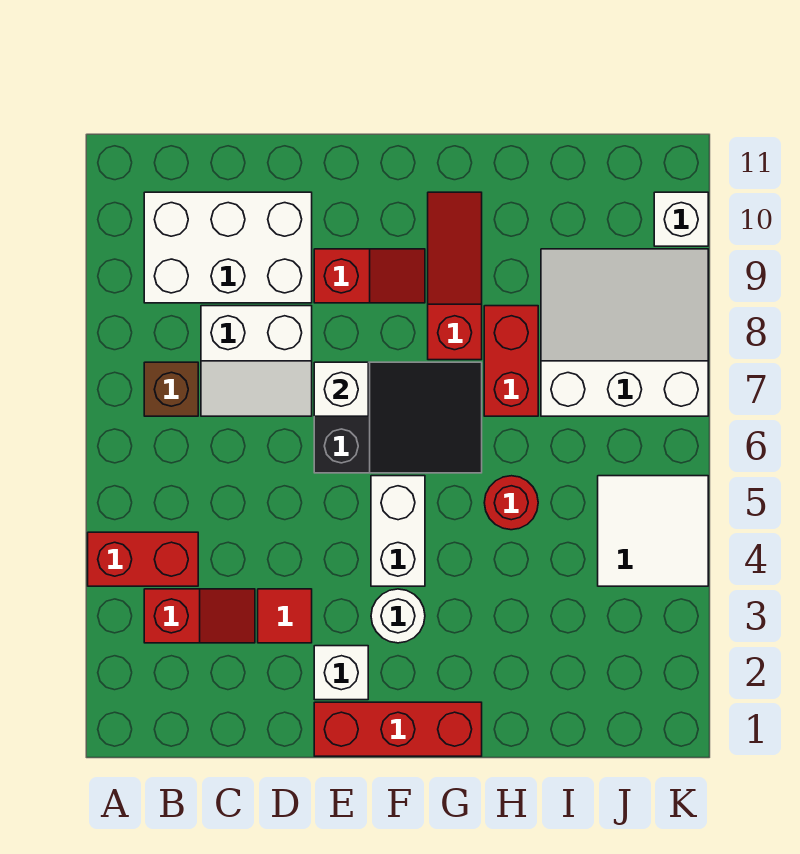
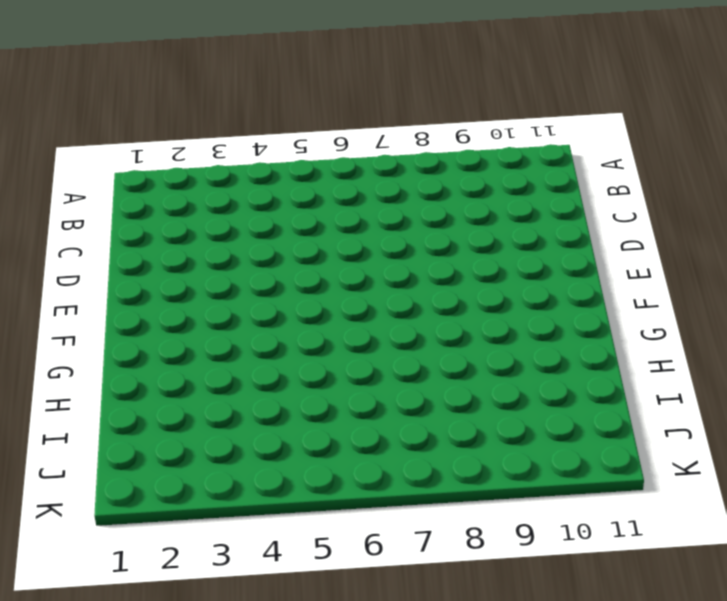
none -> red 1x2 brick [88,532,198,586]
none -> red 1x2 slope [144,589,255,643]
none -> brown 1x1 brick [144,362,198,416]

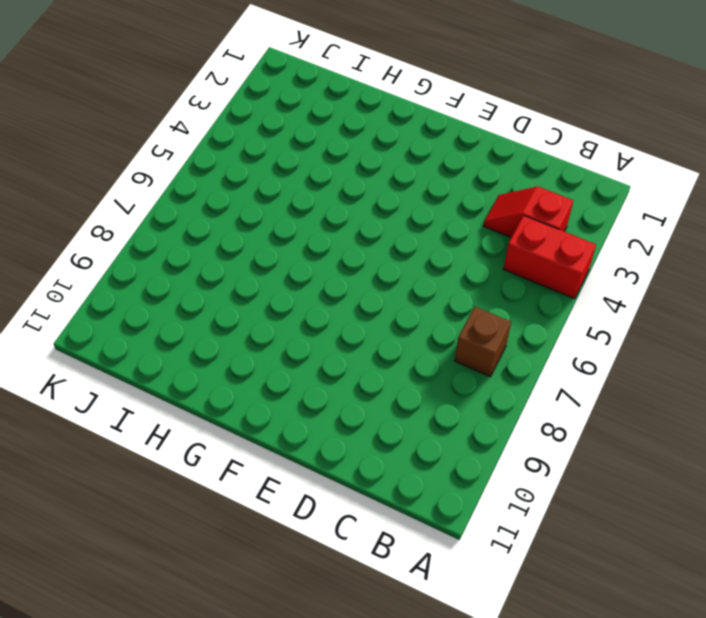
none -> white 2x3 brick [144,192,312,303]
none -> white 2x2 slope [201,306,312,416]
none -> red 1x1 tile [258,589,312,643]

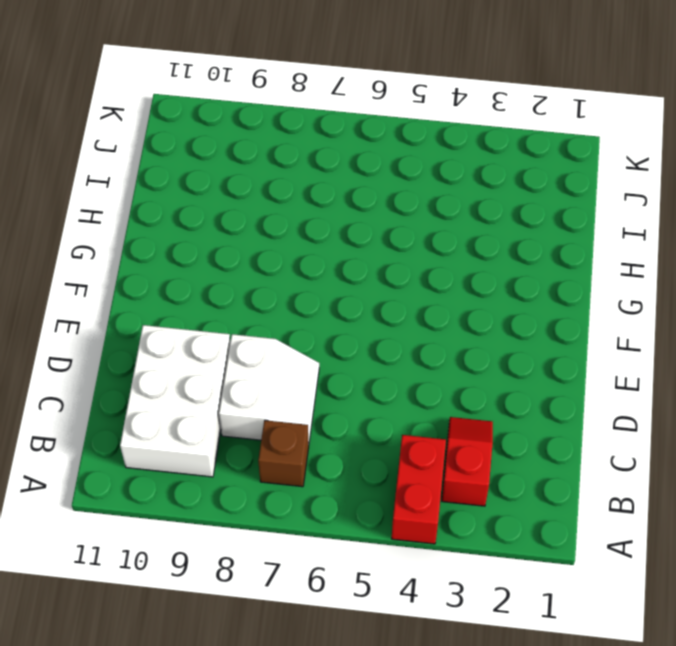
none -> red 1x1 tile [258,589,312,643]
none -> red 1x3 brick [314,702,482,756]
none -> white 1x1 brick [314,646,368,700]

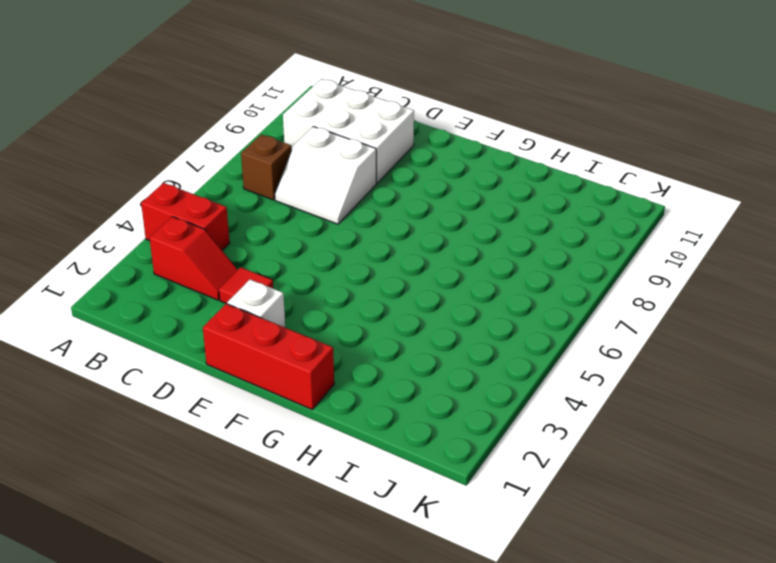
none -> black 2x3 slope [314,362,482,473]
none -> red 1x2 slope [314,249,425,303]
none -> white 1x1 round brick [371,589,425,643]

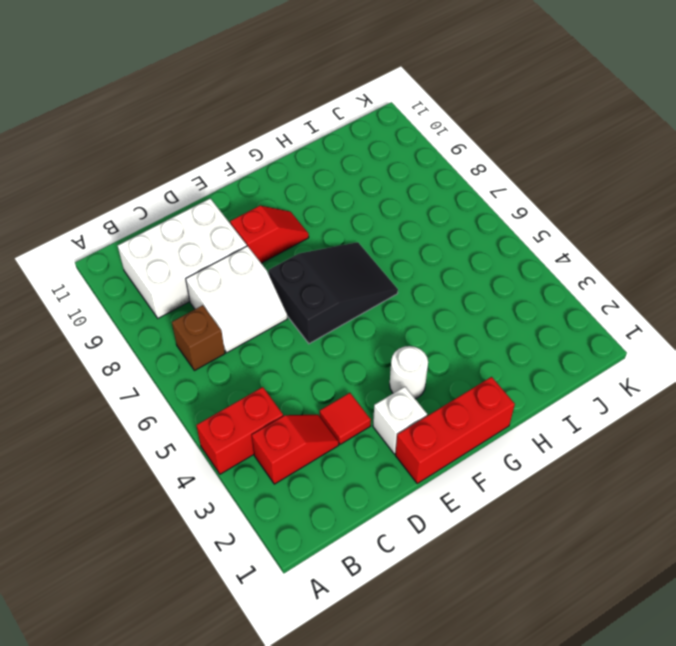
none -> white 1x2 brick [371,476,425,586]
none -> red 1x3 slope [428,192,482,360]
none -> red 1x1 round brick [484,476,538,530]

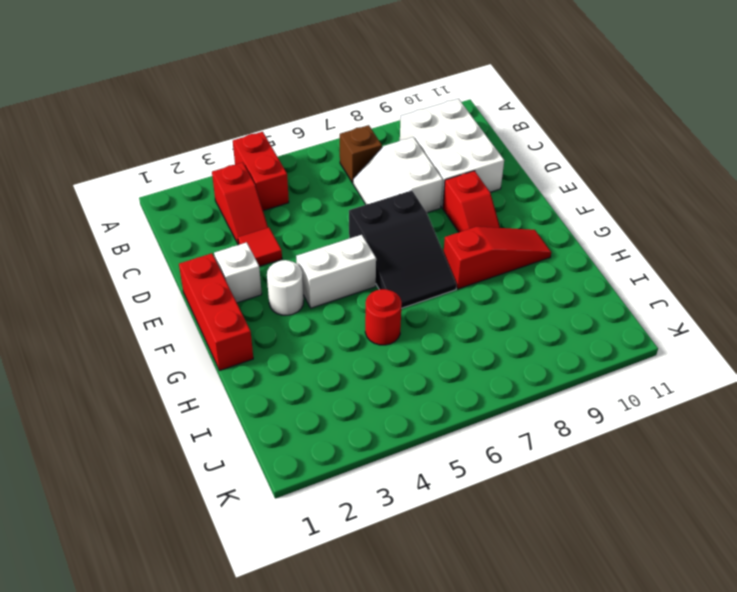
none -> red 1x2 brick [484,306,538,416]
none -> white 3x3 slope [541,249,708,416]
none -> white 2x2 tile [598,476,708,586]

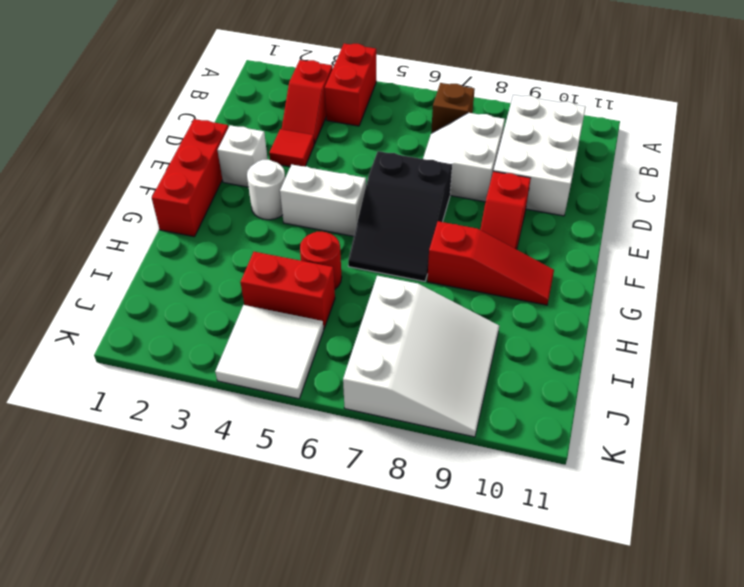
red 1x2 brick [241,252,335,329] -> red 1x2 brick moved to [484,306,538,416]
none -> white 1x1 brick [654,192,708,246]
none -> white 1x1 brick [314,362,368,416]

